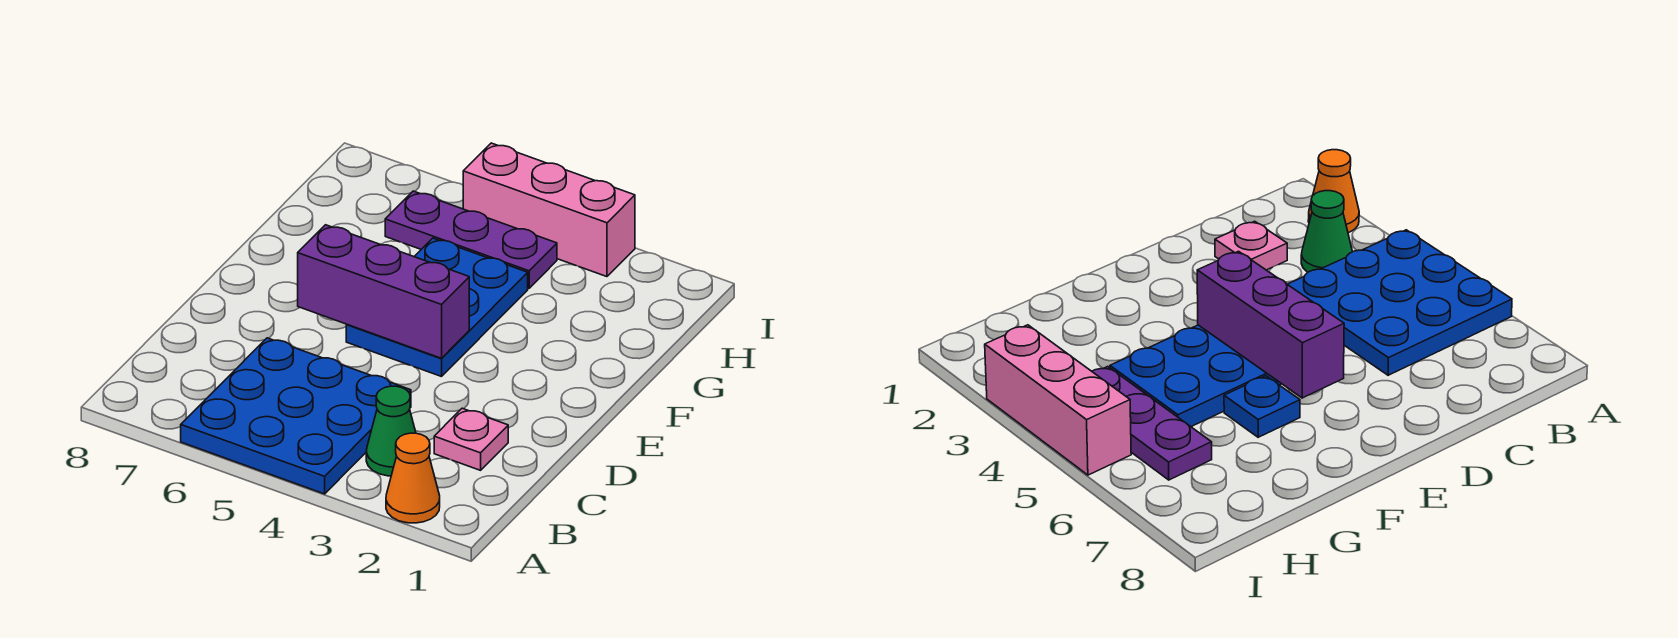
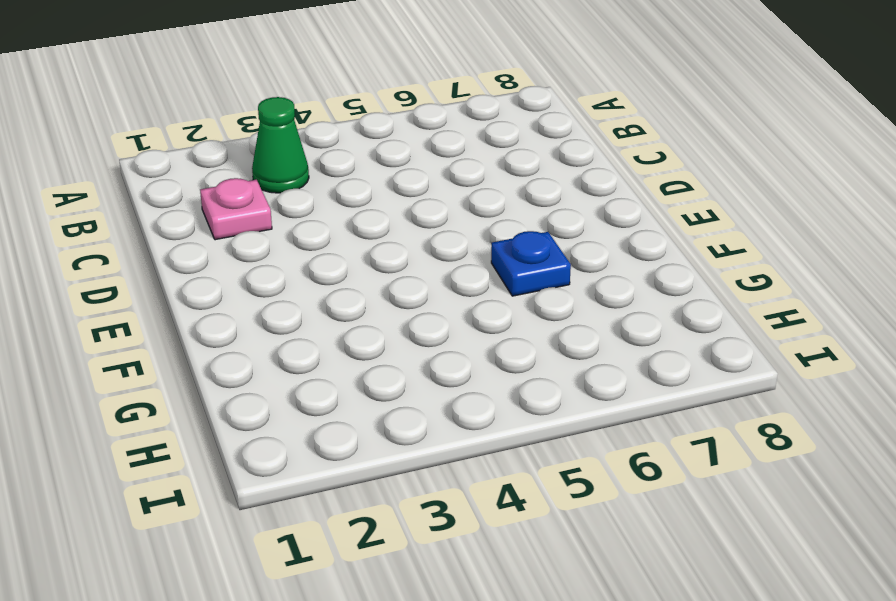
none -> orange 1x1 cone [386,433,440,523]
none -> blue 3x3 plate [181,338,411,494]

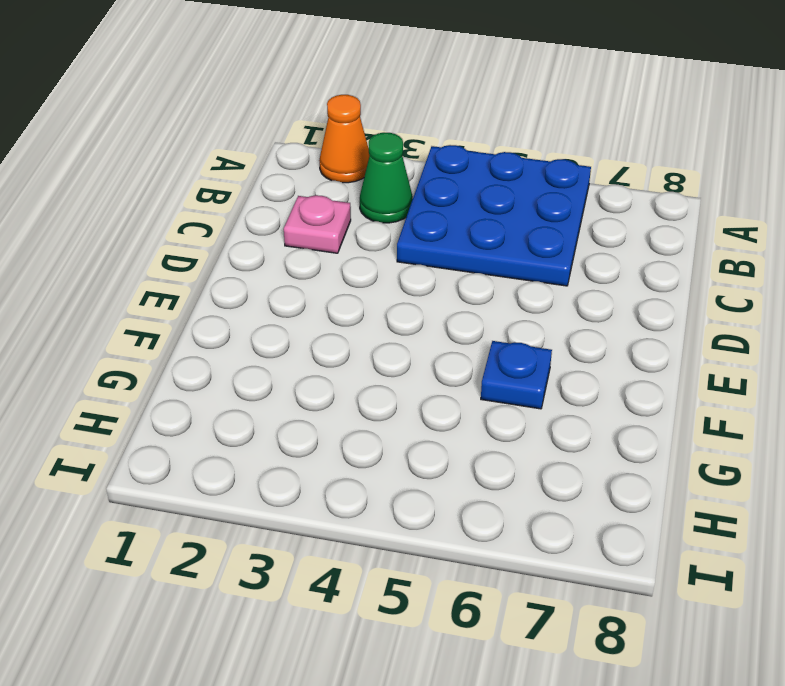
none -> blue 2x3 plate [346,238,528,377]
none -> purple 1x3 plate [385,191,557,288]

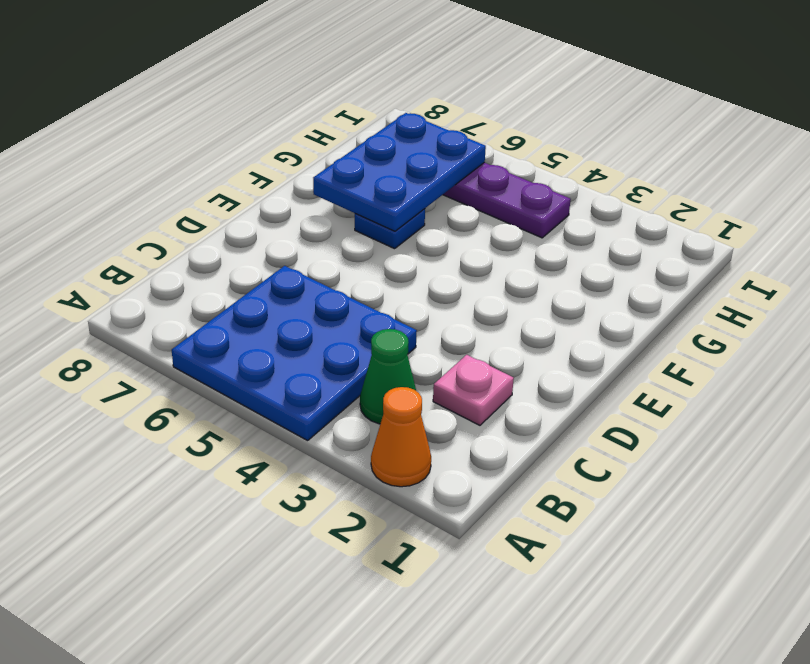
blue 2x3 plate [313,113,486,231] -> blue 2x3 plate moved to [346,238,528,377]
none -> pink 1x3 brick [463,143,635,277]
none -> purple 1x3 brick [298,225,469,358]

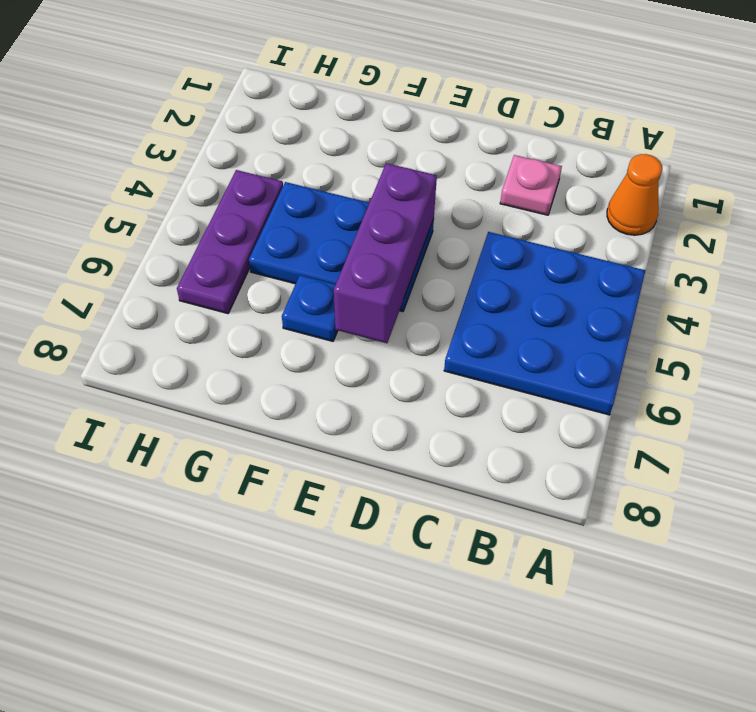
none -> green 1x1 cone [366,386,416,476]
none -> pink 1x3 brick [463,143,635,277]

